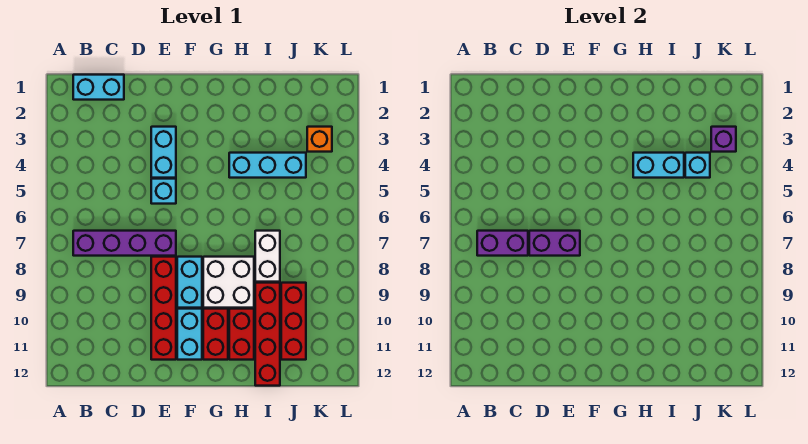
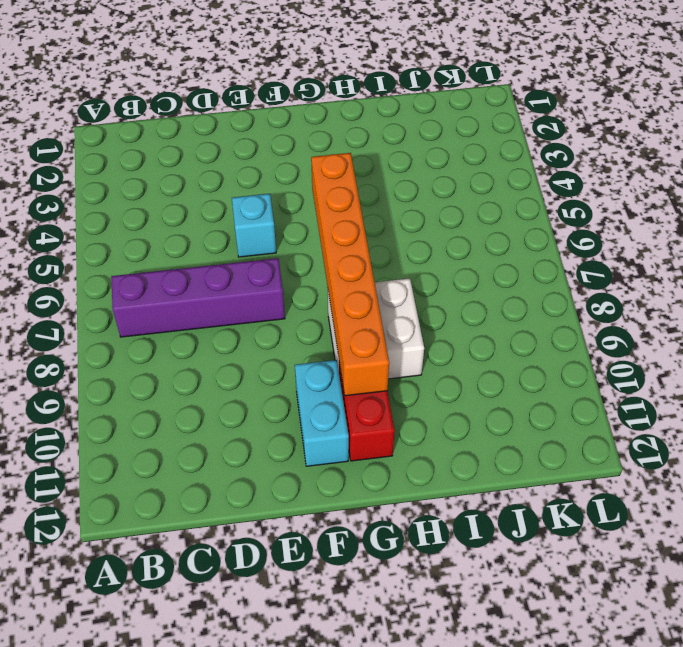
orange 1x6 brick [311,153,389,396] -> none
none -> cyan 1x2 brick [73,75,124,100]
none -> cyan 1x2 brick [151,127,176,178]
none -> red 1x4 brick [151,257,176,360]

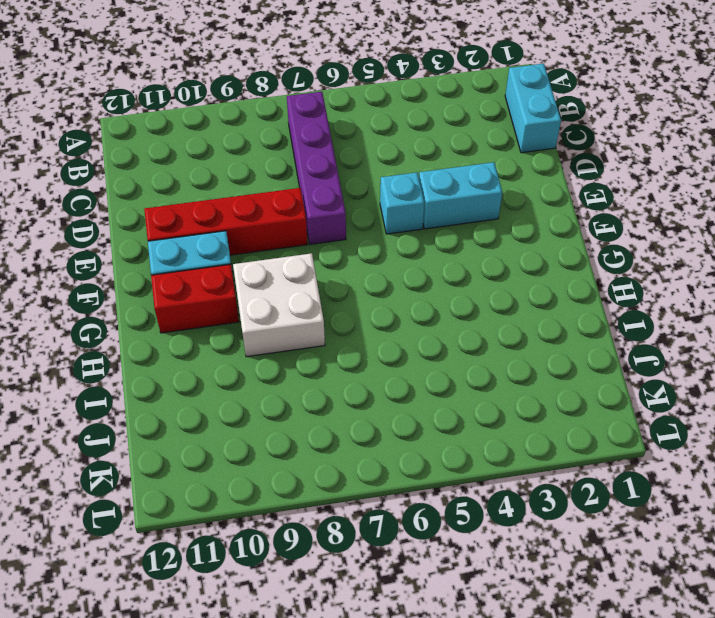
none -> cyan 1x2 brick [177,257,202,308]
none -> cyan 1x3 brick [229,153,306,178]
none -> red 1x2 brick [229,309,254,360]

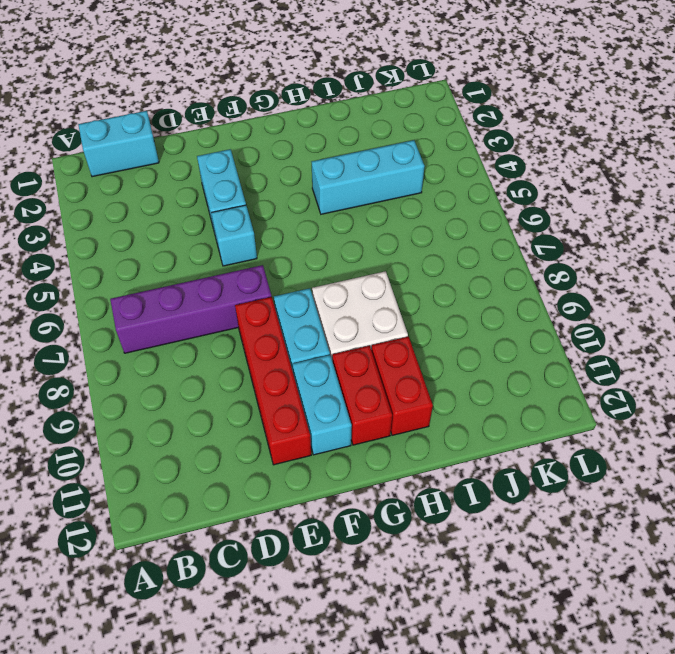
none -> white 1x2 brick [255,231,280,282]
none -> red 1x4 brick [255,283,280,386]
none -> red 1x3 brick [281,283,306,360]

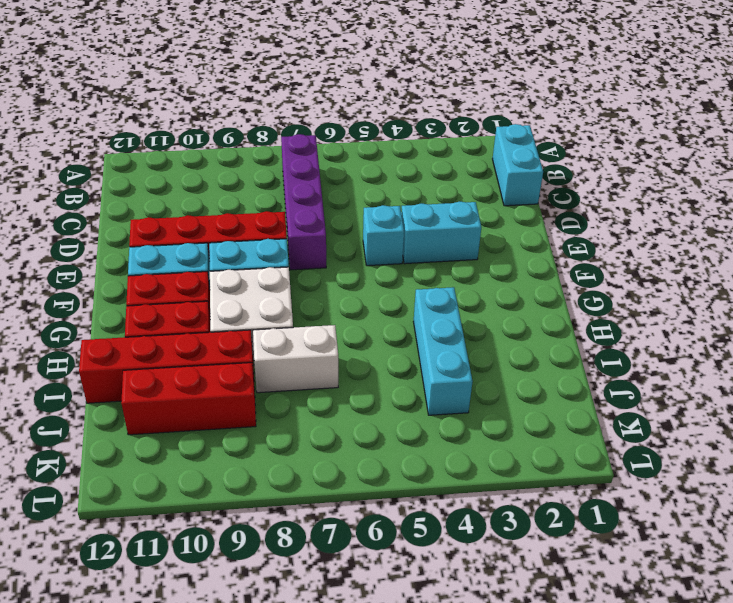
none -> orange 1x1 brick [307,127,332,152]
none -> purple 1x2 brick [477,231,528,256]
none -> purple 1x2 brick [529,231,580,256]

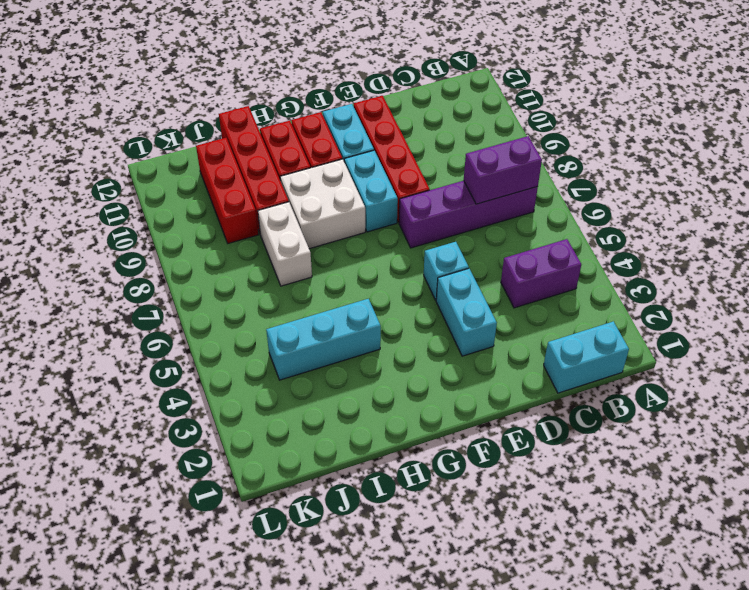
purple 1x2 brick [501,239,581,308] -> purple 1x2 brick moved to [529,231,580,256]
none -> orange 1x1 brick [307,127,332,152]
none -> cyan 1x2 brick [633,153,684,178]
none -> cyan 1x1 brick [685,153,710,178]

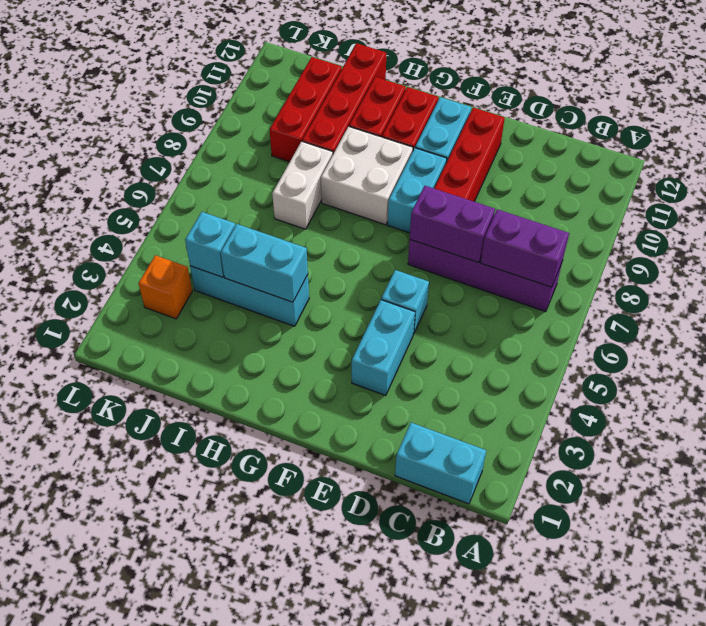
none -> purple 1x1 brick [711,127,736,152]

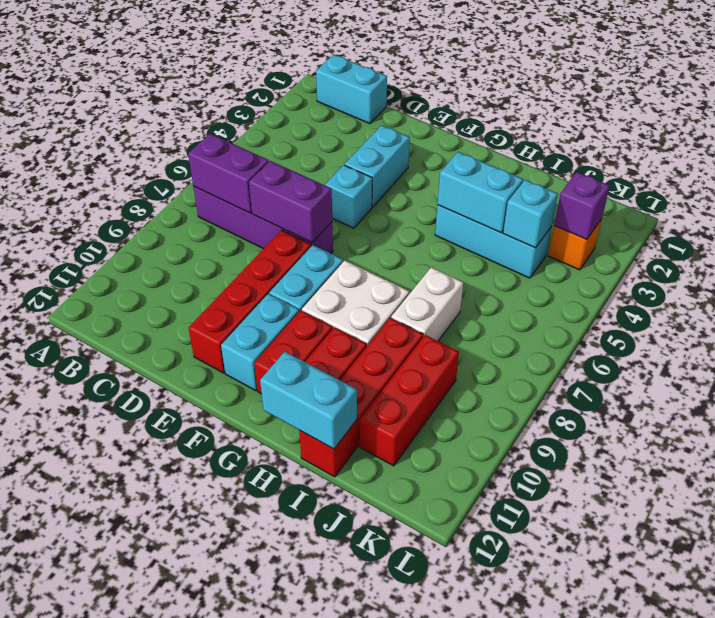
cyan 1x2 brick [260,352,357,449] -> none

